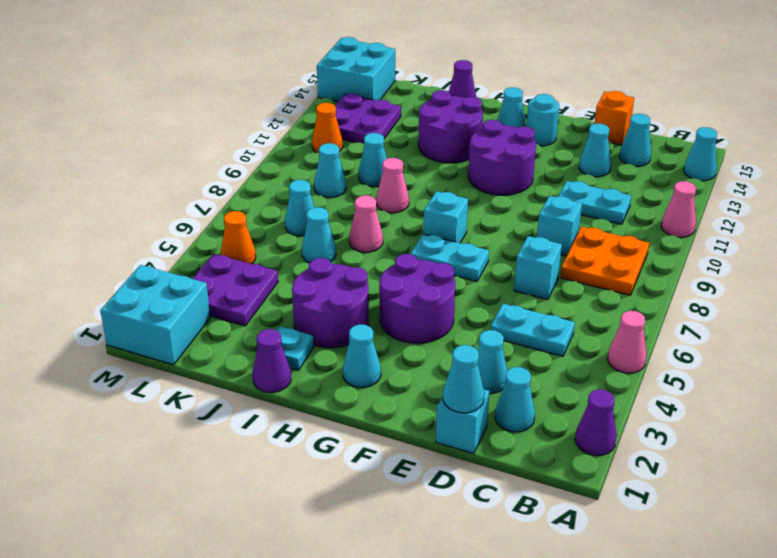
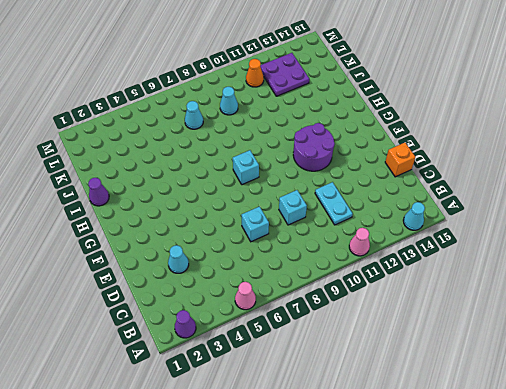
none -> orange 2x2 plate [560,227,649,295]
none -> cyan 1x1 cone [495,367,535,432]
none -> cyan 1x2 plate [491,304,575,356]
none -> cyan 1x1 cone [619,114,651,166]

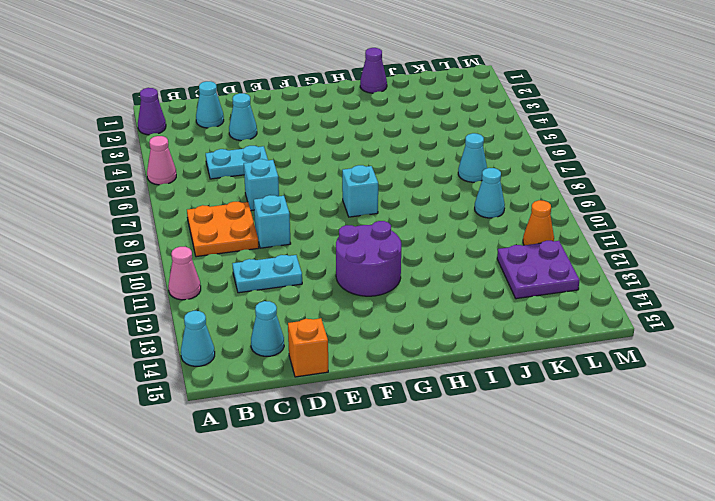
none -> cyan 1x1 brick [436,389,489,454]
none -> cyan 1x1 cone [579,123,611,177]
none -> purple 2x2 round brick [379,254,455,343]
none -> cyan 1x2 plate [411,234,489,281]

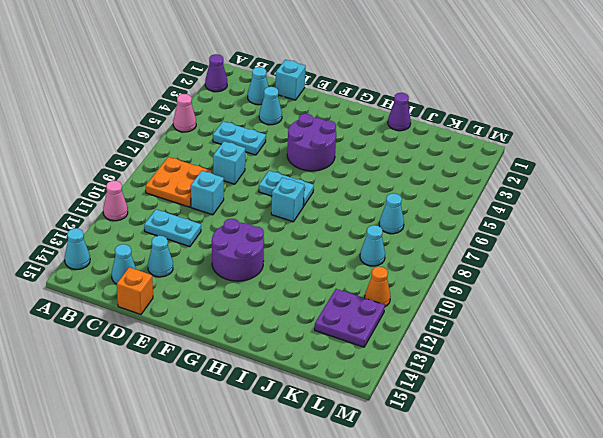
none -> cyan 1x1 round brick [527,94,559,146]
none -> cyan 1x1 cone [343,324,381,388]
none -> cyan 1x1 cone [497,88,526,128]
none -> purple 2x2 round brick [292,258,369,348]

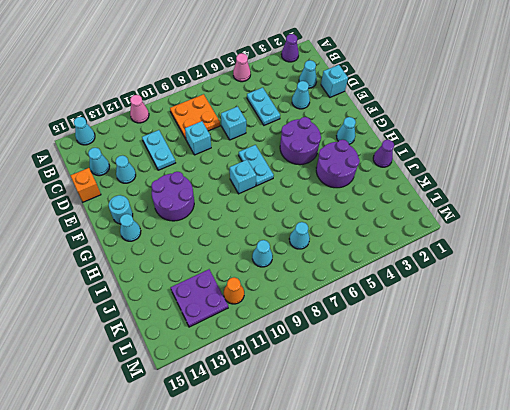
none -> purple 2x2 round brick [418,90,483,163]
none -> cyan 1x1 plate [277,326,314,370]
none -> pink 1x1 cone [349,195,383,252]
none -> pink 1x1 cone [376,158,409,213]

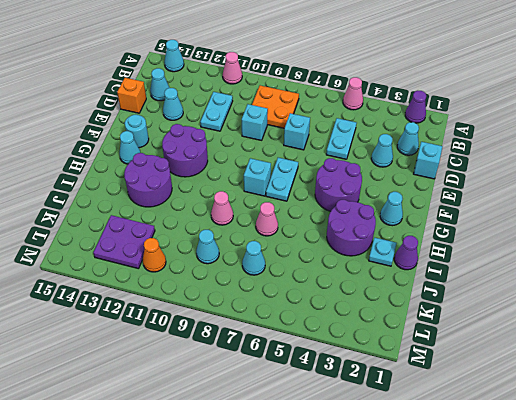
none -> purple 1x1 cone [449,60,476,98]
none -> cyan 1x1 cone [302,207,336,263]
none -> cyan 1x1 cone [359,133,387,187]
none -> purple 2x2 plate [193,254,278,326]

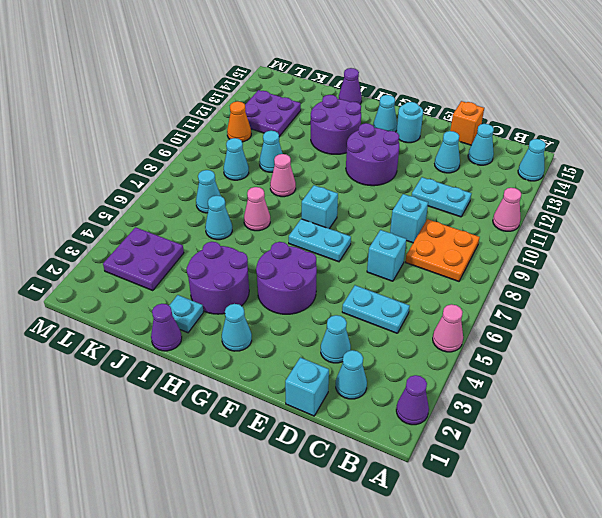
none -> cyan 2x2 brick [100,265,210,365]
none -> orange 1x1 cone [221,211,256,264]
none -> cyan 2x2 brick [317,37,395,102]
none -> cyan 1x1 cone [443,345,484,413]

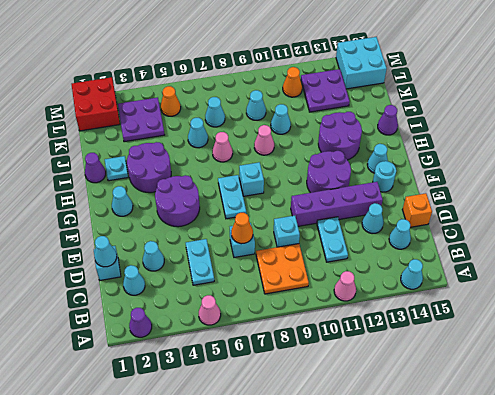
orange 1x1 cone [231,213,253,244] -> none
purple 1x4 brick [291,182,383,226] -> none
red 2x2 brick [72,77,120,131] -> cyan 2x2 brick [100,265,210,365]

